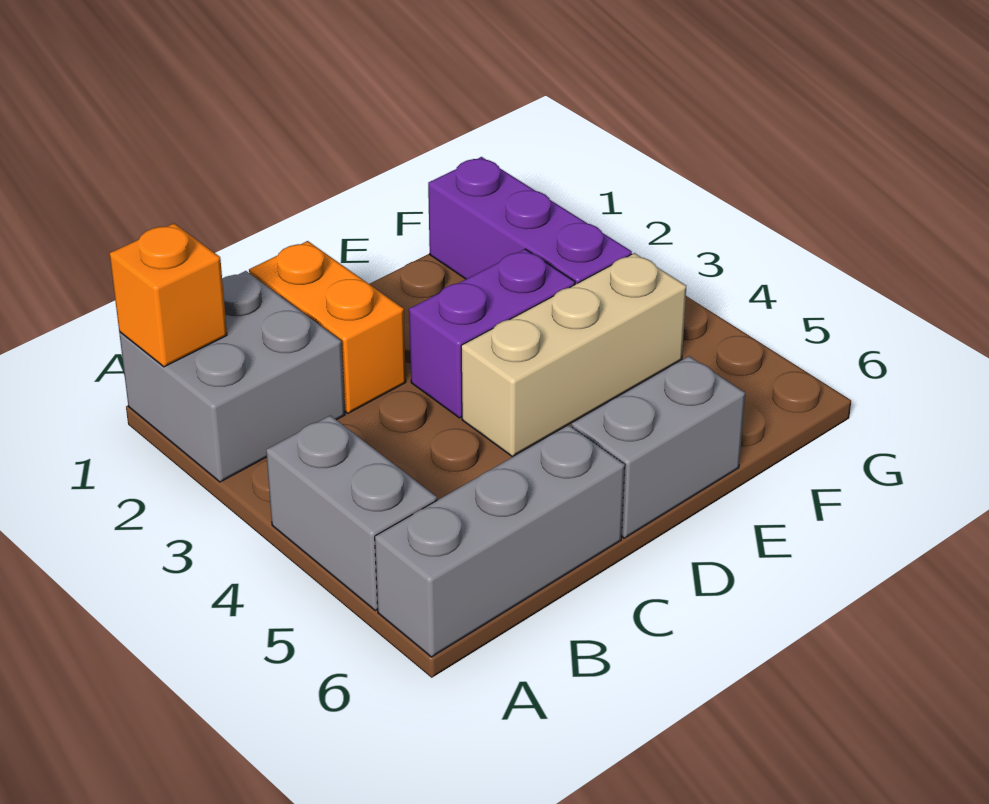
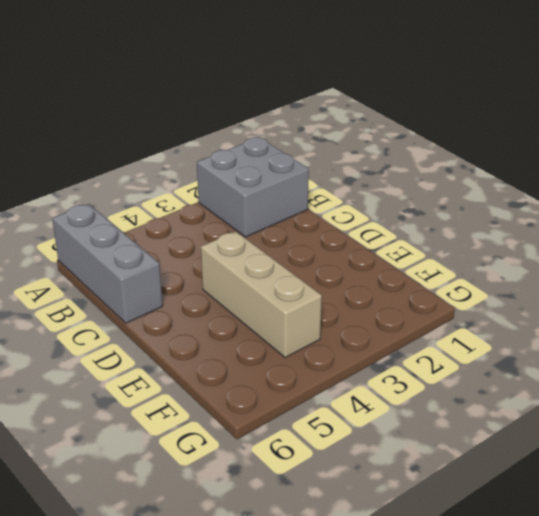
none -> grey 1x2 brick [266,415,437,610]
none -> orange 1x2 brick [249,241,406,413]

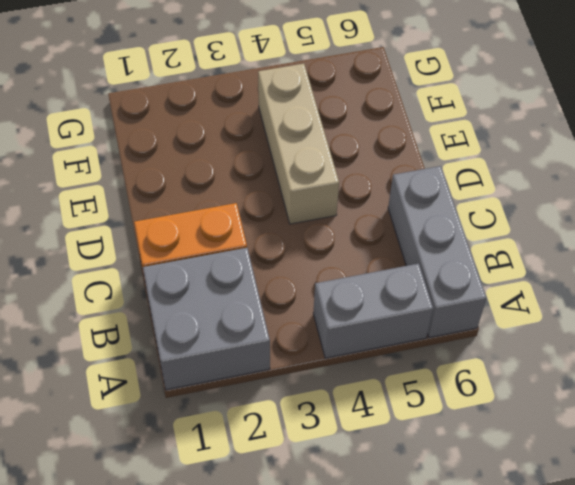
none -> purple 1x2 brick [409,249,575,418]
none -> grey 1x2 brick [572,356,745,538]

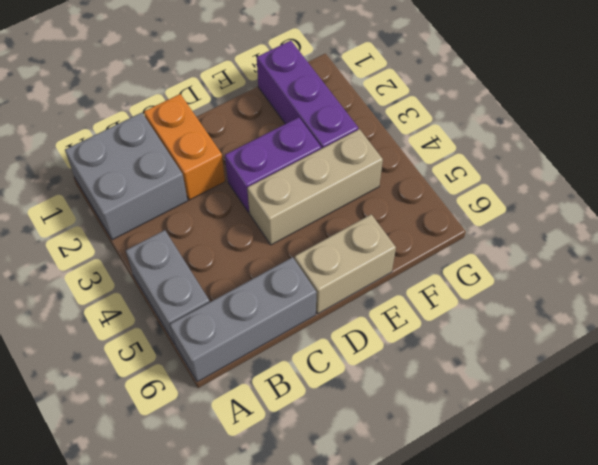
tan 1x2 brick [295,214,396,314] -> grey 1x2 brick [572,356,745,538]
none -> orange 1x1 brick [110,223,227,367]

